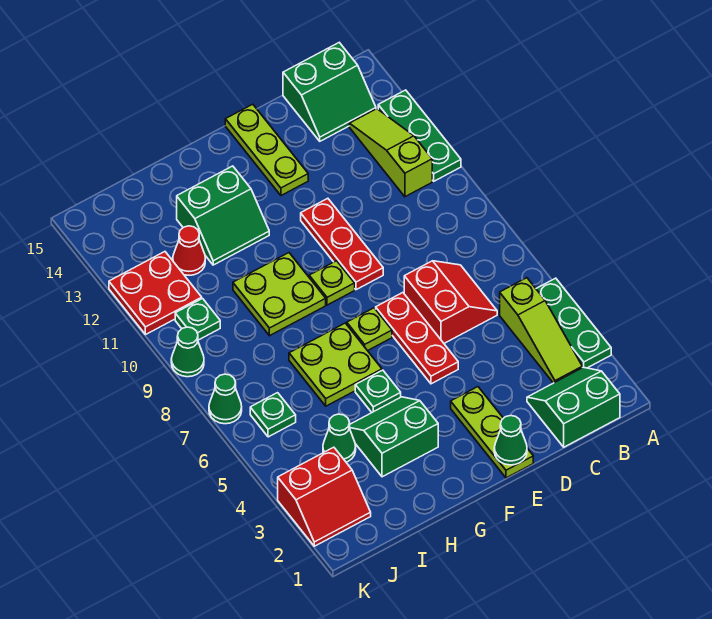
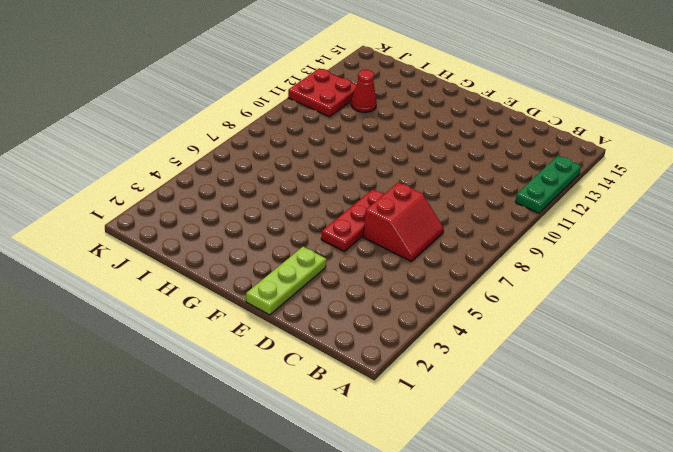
none -> green 1x3 plate [536,278,611,368]
none -> green 2x2 slope [527,367,620,447]
none -> lime 1x3 slope [500,278,582,383]

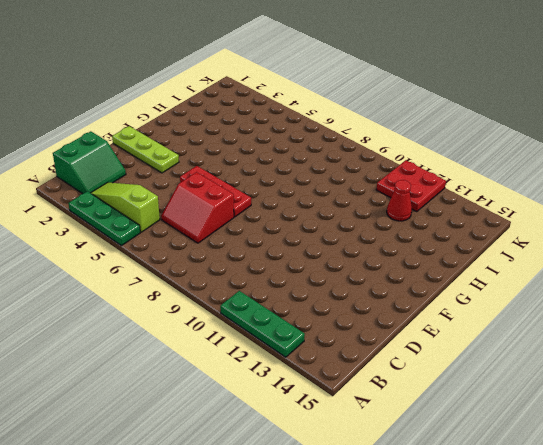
none -> lime 1x3 slope [349,109,432,197]
none -> green 2x2 slope [283,43,376,141]
none -> red 1x3 plate [301,198,383,290]

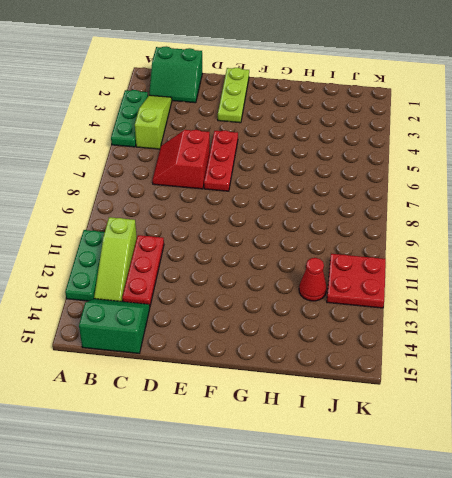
red 1x3 plate [122,235,164,305] -> red 1x3 plate moved to [301,198,383,290]
none -> lime 1x3 plate [225,104,308,196]
none -> lime 1x1 plate [347,308,392,351]
none -> lime 1x1 plate [309,261,355,305]

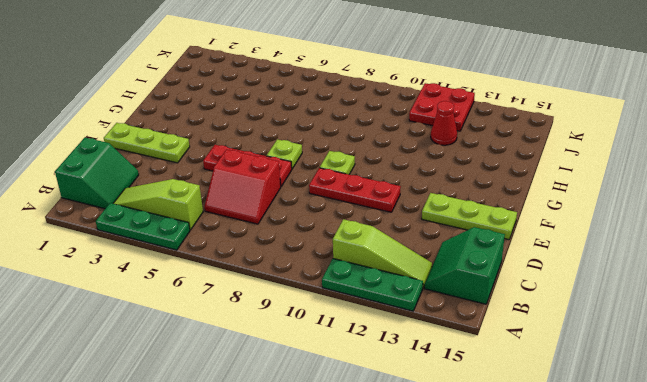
none -> green 2x2 slope [349,397,438,477]
none -> green 1x1 plate [355,370,401,412]
none -> lime 2x2 plate [289,323,382,406]

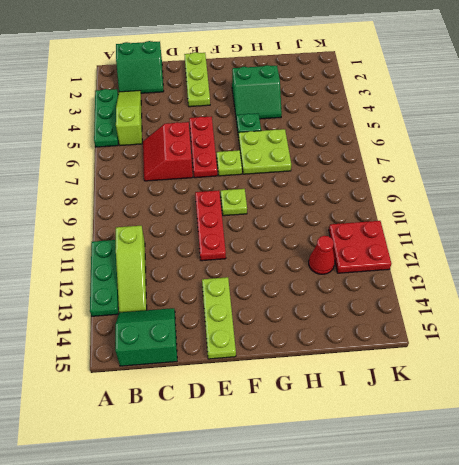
none -> lime 2x2 plate [233,253,326,336]
none -> green 2x2 slope [177,166,269,265]
none -> green 1x1 cone [323,414,356,462]

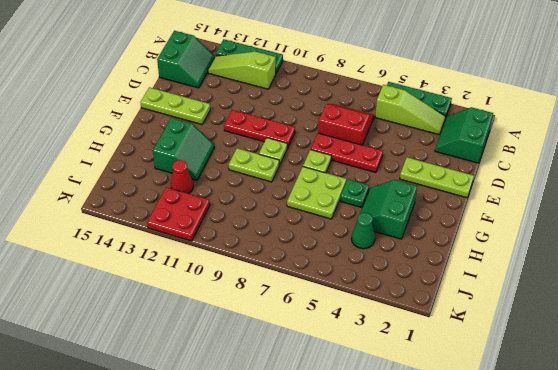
lime 1x2 plate [229,148,279,182] -> lime 2x2 plate [233,253,326,336]
none -> red 2x2 slope [278,447,371,546]
none -> green 1x1 plate [250,393,296,437]
none -> green 1x1 plate [175,299,220,340]

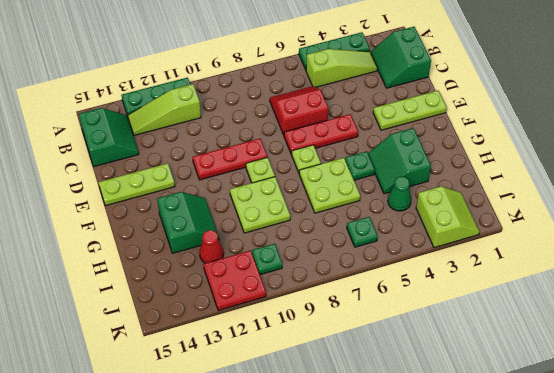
lime 2x2 slope [416,186,480,248] -> red 2x2 slope [278,447,371,546]
none -> green 1x1 cone [209,374,242,424]
none -> green 1x1 cone [171,327,204,377]
none -> green 1x1 cone [494,416,527,465]

